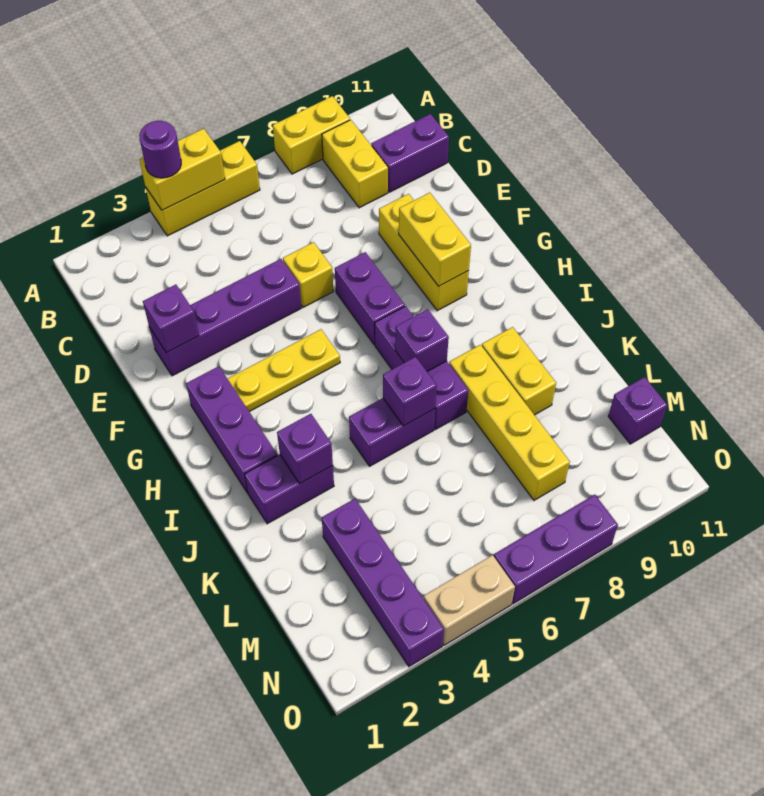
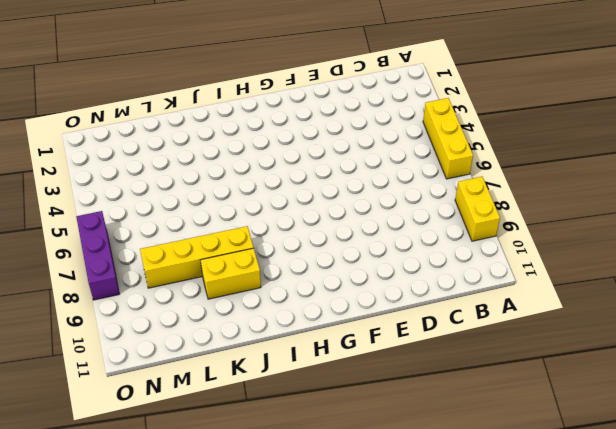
none -> yellow 1x2 brick [322,120,388,208]
none -> purple 1x2 brick [371,114,449,192]
none -> purple 1x4 brick [149,259,302,376]

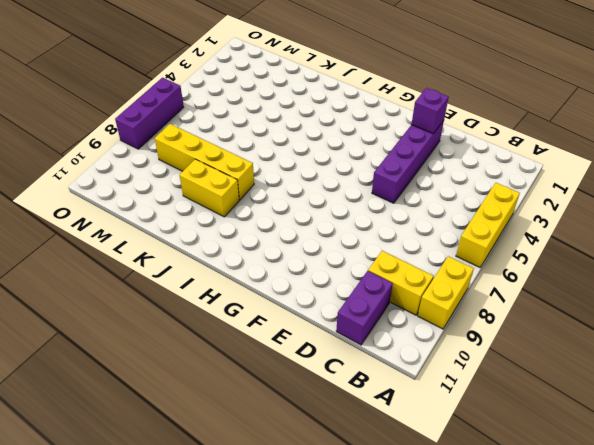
none -> yellow 1x1 brick [283,242,333,307]
none -> yellow 1x3 brick [379,194,469,311]
none -> purple 1x2 brick [335,252,405,344]

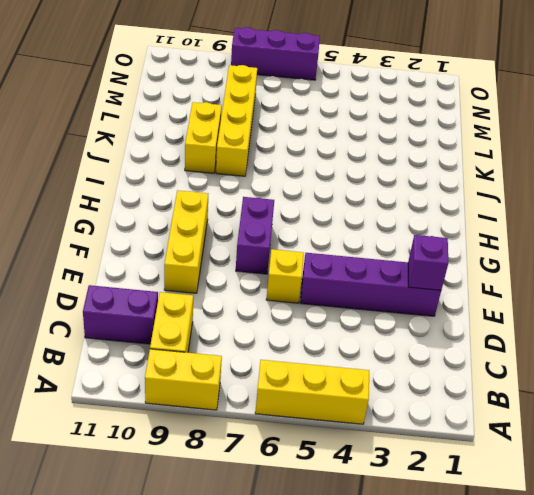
none -> purple 1x3 brick [186,366,277,493]
none -> yellow 1x3 plate [228,329,340,412]
none -> purple 1x3 brick [375,306,469,429]

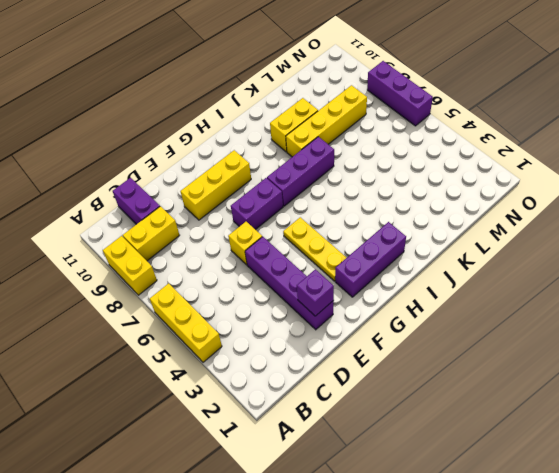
none -> purple 1x2 brick [245,455,334,524]
none -> purple 1x2 brick [349,398,435,466]
none -> purple 1x4 brick [322,499,444,666]

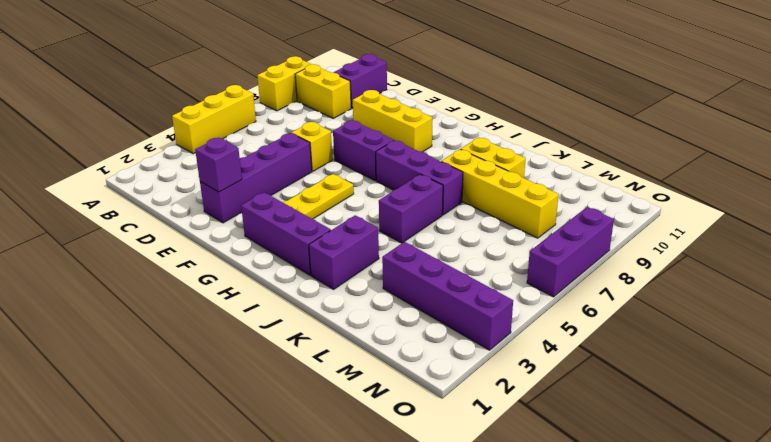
none -> purple 1x1 brick [608,377,667,444]
none -> tan 1x2 brick [424,555,515,645]
none -> yellow 1x2 brick [139,129,225,210]

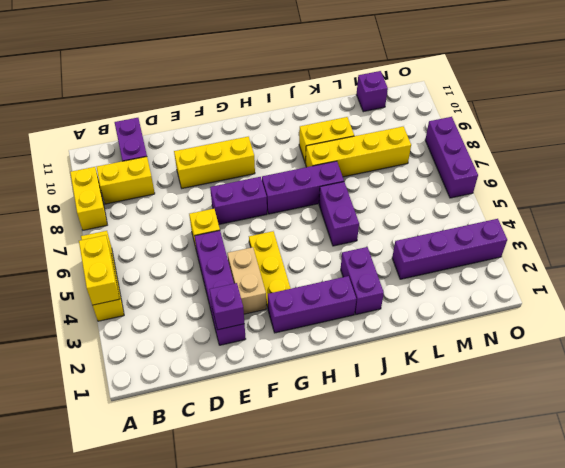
tan 1x2 brick [227,247,266,314] -> tan 1x2 brick moved to [424,555,515,645]
none -> yellow 1x2 brick [399,193,471,286]
none -> purple 1x1 brick [395,309,449,371]
none -> purple 1x1 brick [277,414,333,484]

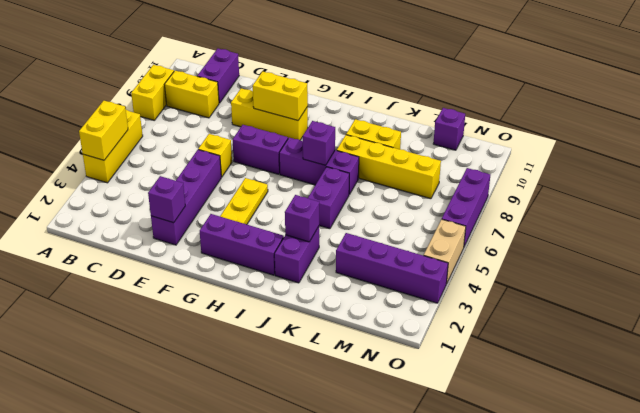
none -> purple 1x1 brick [383,357,437,426]
none -> purple 1x1 round brick [139,121,181,178]

